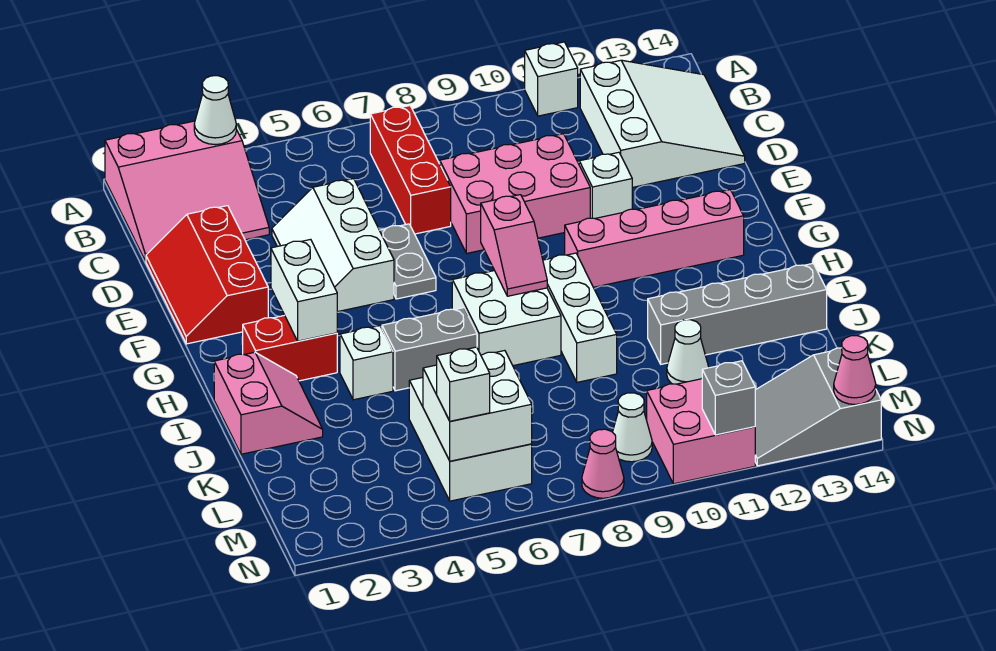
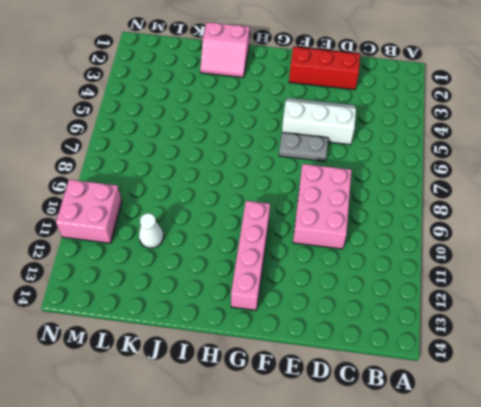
none -> pink 3x3 slope [105,121,269,261]
none -> white 1x1 brick [525,42,578,116]
none -> red 1x3 brick [370,106,451,234]
none -> white 3x3 slope [580,60,745,187]

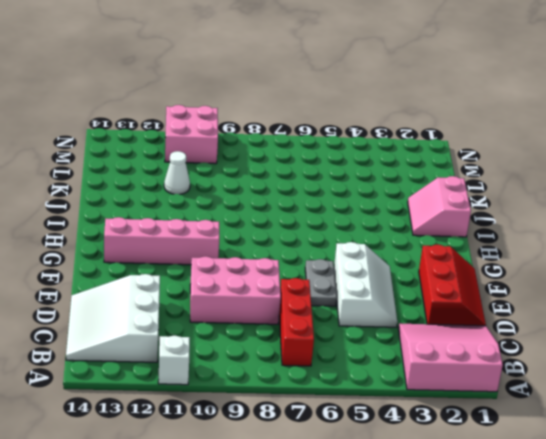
none -> white 1x1 brick [579,152,632,218]
none -> red 1x2 brick [243,315,337,381]
none -> white 2x2 brick [452,271,561,366]
none -> white 1x3 brick [543,253,617,382]

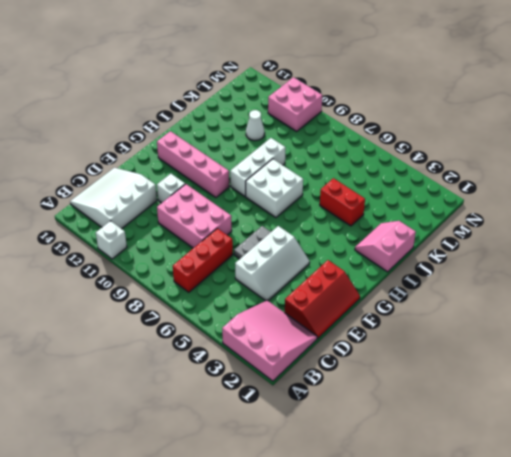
red 1x2 brick [320,178,365,226] -> red 1x2 brick moved to [243,315,337,381]
none -> white 1x1 brick [340,326,393,400]
none -> grey 1x2 brick [382,308,477,391]
none -> grey 1x4 brick [648,264,827,364]
none -> white 2x3 brick [409,377,532,501]

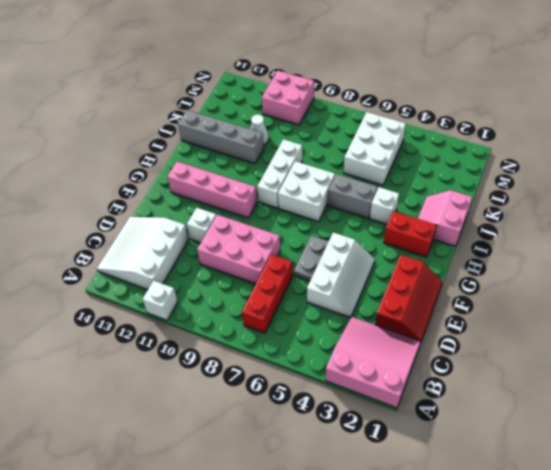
none -> white 1x1 cone [613,393,652,462]
none -> grey 2x3 slope [755,348,881,466]
none -> pink 1x1 cone [582,429,624,498]
none -> white 1x1 cone [194,76,236,145]

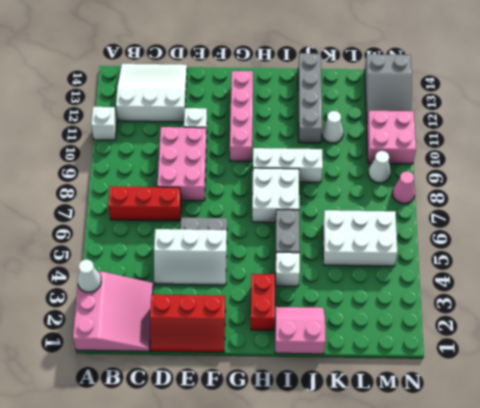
none -> white 1x2 brick [271,239,337,341]
none -> pink 1x2 slope [481,195,547,296]
none -> white 2x2 brick [423,351,532,461]
none -> grey 1x1 brick [702,361,755,435]

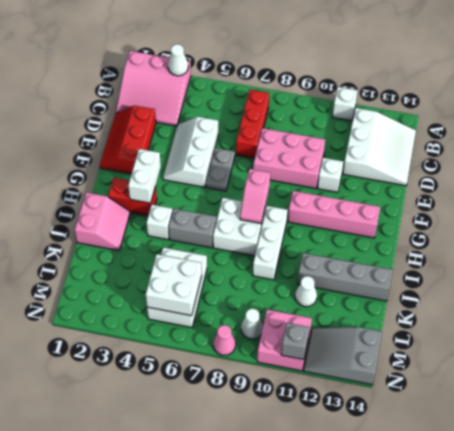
none -> pink 1x1 cone [834,336,876,404]
none -> white 1x1 brick [437,347,490,421]

